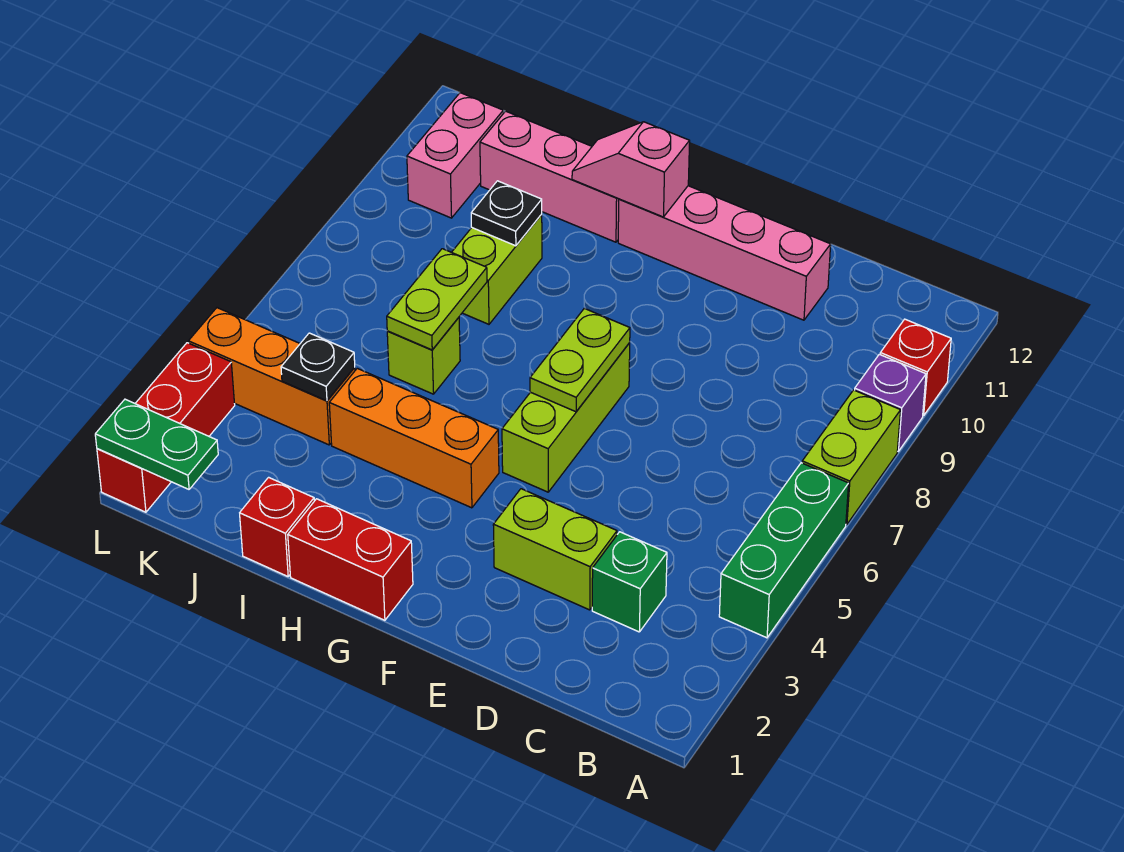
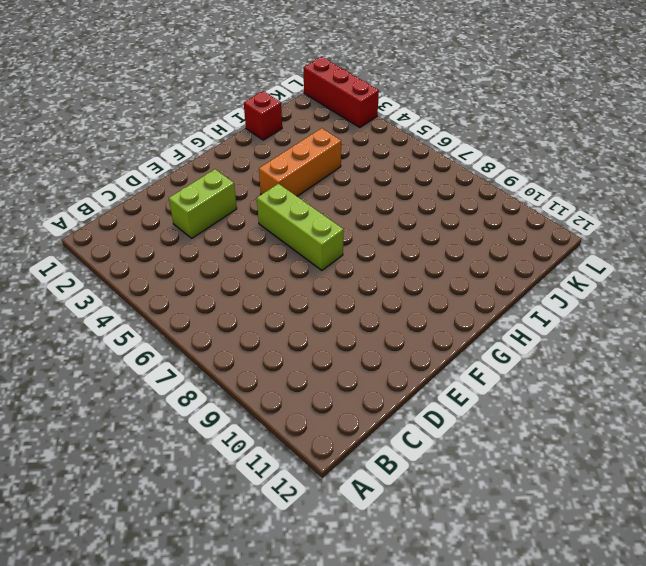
none -> green 1x3 brick [719,463,849,638]
none -> lime 1x2 brick [802,390,901,525]
none -> purple 1x1 brick [855,354,926,451]

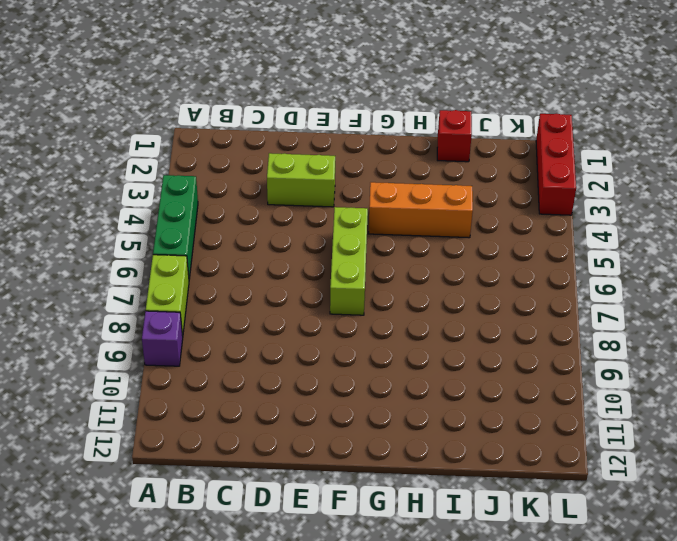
none -> red 1x1 brick [880,319,951,416]
none -> green 1x1 brick [592,532,667,632]
none -> pink 1x4 brick [618,186,831,320]

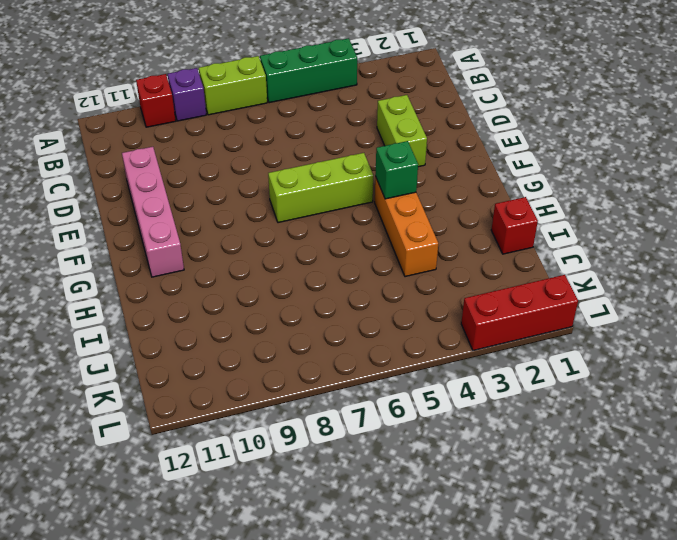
green 1x1 brick [375,141,418,199] -> green 1x1 brick moved to [592,532,667,632]
none -> red 1x2 brick [288,499,413,620]
none -> pink 1x3 brick [480,111,619,242]
none -> lime 1x1 brick [387,318,460,394]

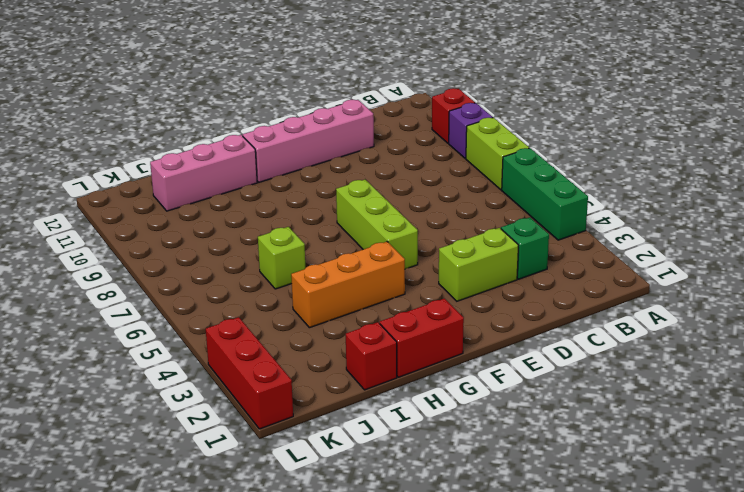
none -> lime 1x2 brick [452,214,542,324]
none -> orange 1x3 brick [188,308,355,445]
none -> pink 1x2 brick [407,93,503,218]

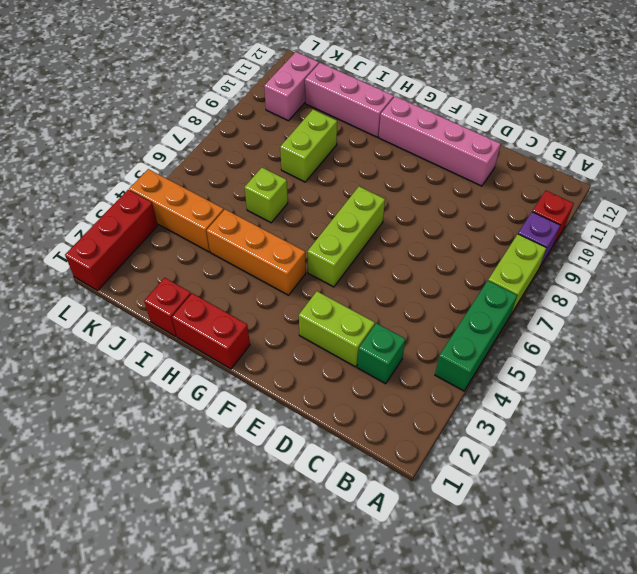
none -> lime 1x2 plate [530,308,630,412]
none -> pink 1x2 slope [572,122,690,217]
none -> lime 1x2 plate [387,249,487,350]

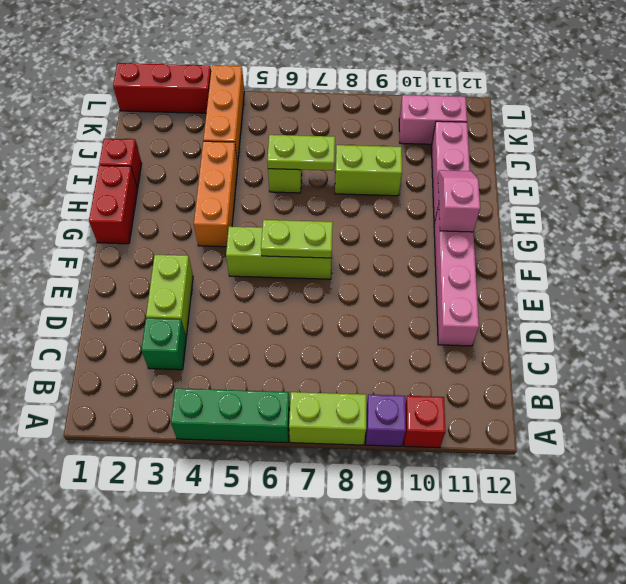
none -> black 1x1 plate [471,181,542,246]
none -> black 1x1 plate [281,333,355,401]
none -> green 1x2 plate [95,399,218,489]

